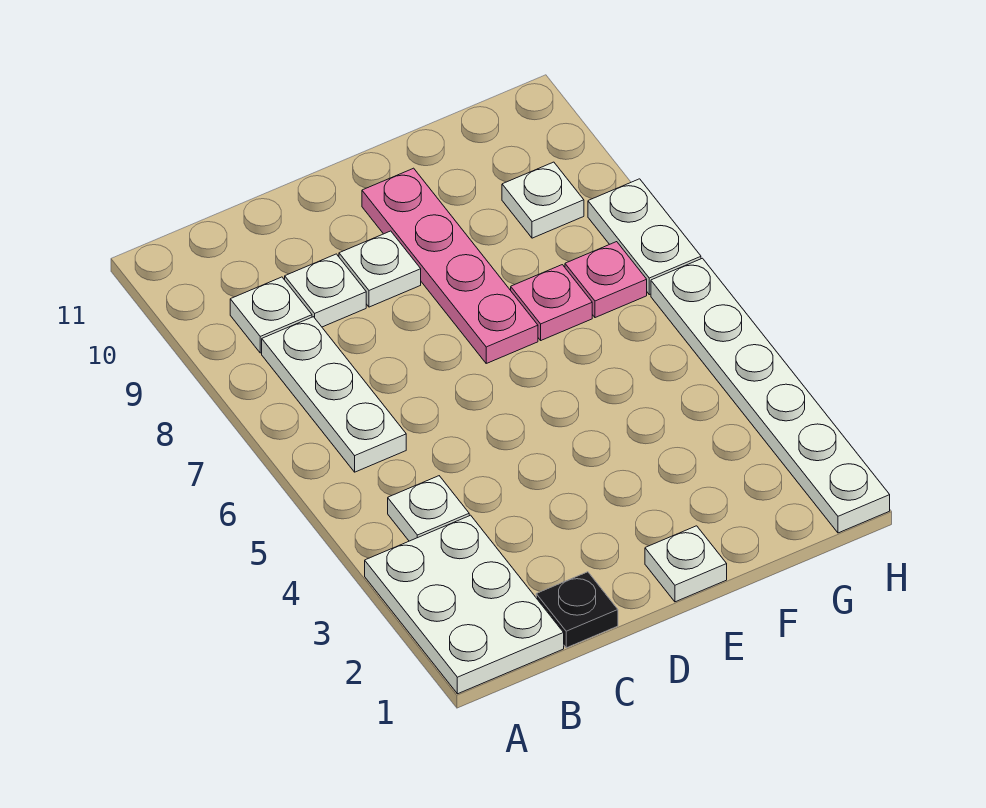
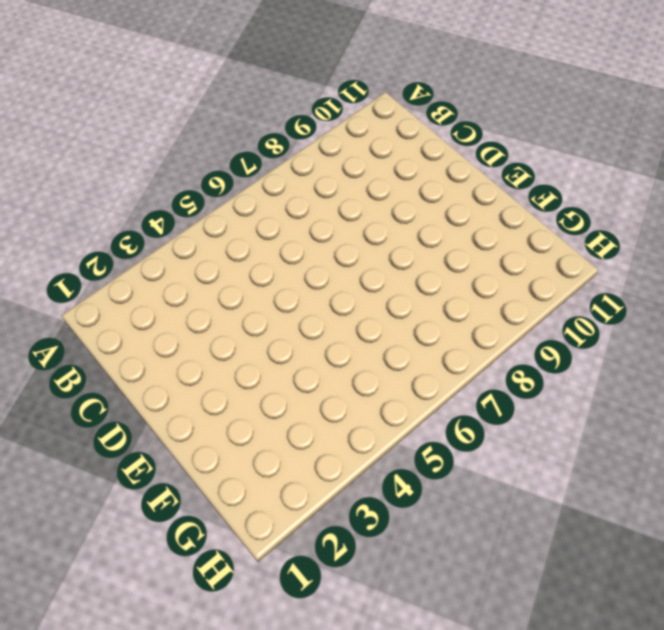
none -> white 2x3 plate [365,515,564,694]
none -> white 1x1 plate [388,476,469,541]
none -> white 1x3 plate [262,317,406,472]

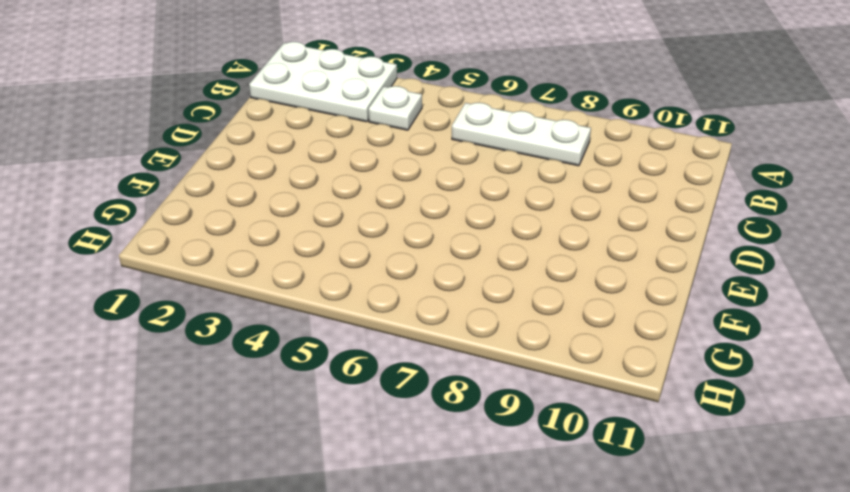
none -> white 1x1 plate [230,277,312,353]
none -> black 1x1 plate [536,572,618,648]
none -> white 1x1 plate [285,254,366,327]

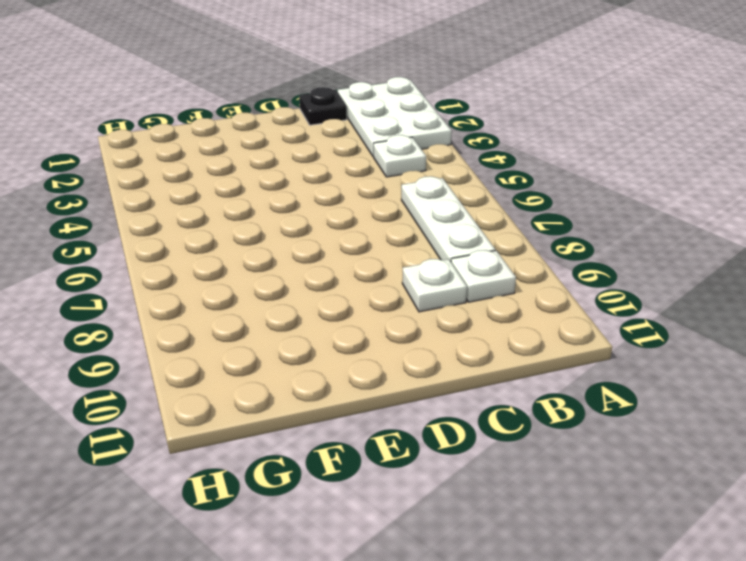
none -> white 1x1 plate [339,231,421,307]
none -> white 1x1 plate [645,526,727,602]
none -> pink 1x4 plate [362,168,538,363]

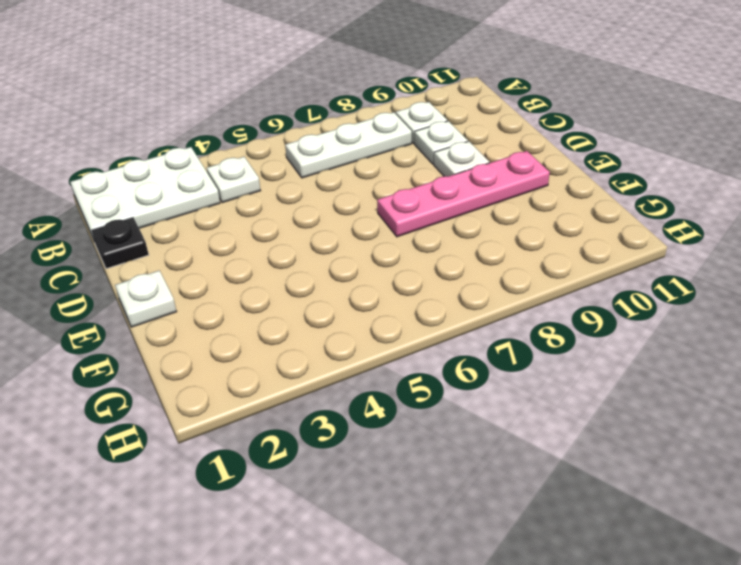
none -> pink 1x1 plate [511,265,592,340]
none -> pink 1x1 plate [565,242,647,318]
none -> white 1x1 plate [502,162,584,238]

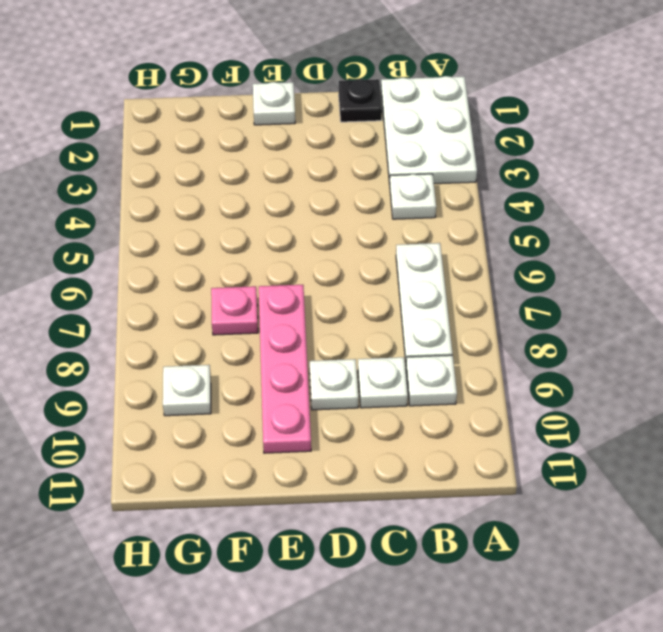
none -> pink 1x1 plate [565,242,647,318]
none -> white 1x6 plate [651,258,890,533]
none -> white 1x2 plate [588,179,701,295]

